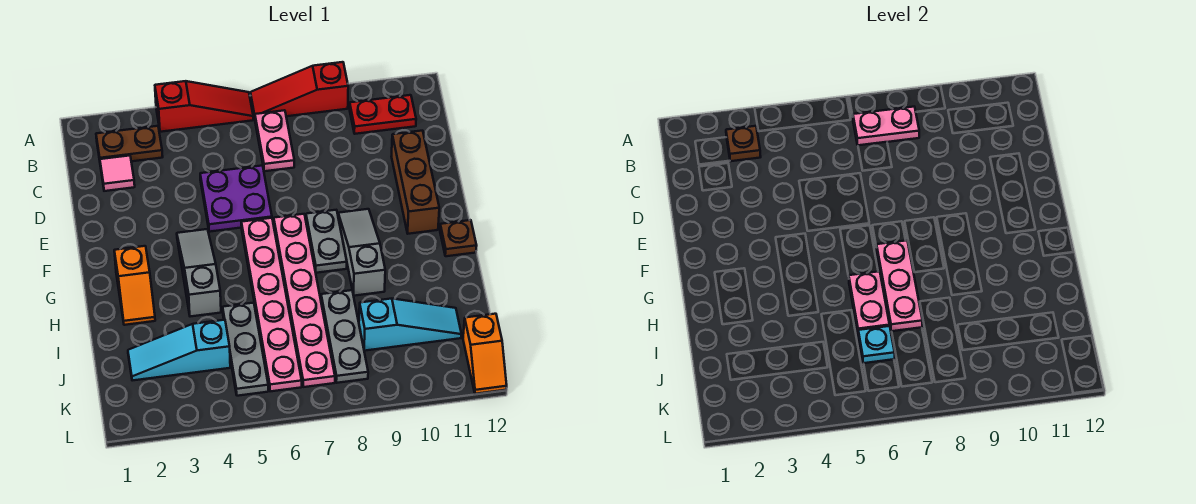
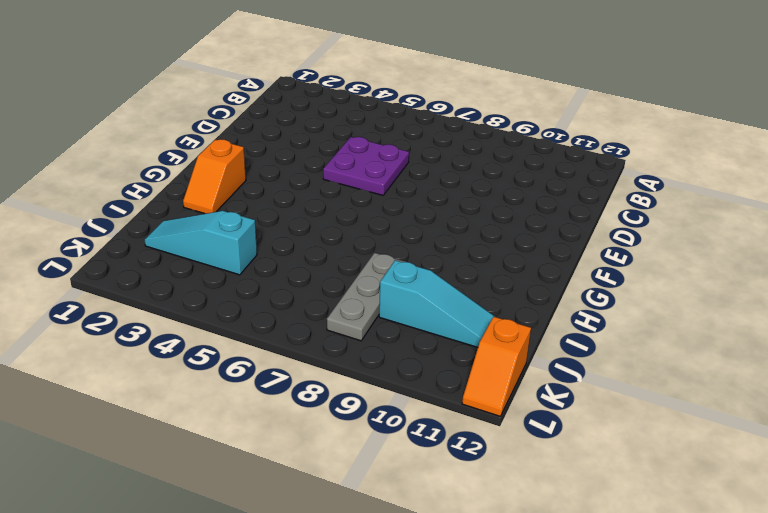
none -> red 1x3 slope [155,81,253,132]
none -> red 1x3 slope [250,62,348,118]
none -> brown 1x2 plate [96,126,163,161]

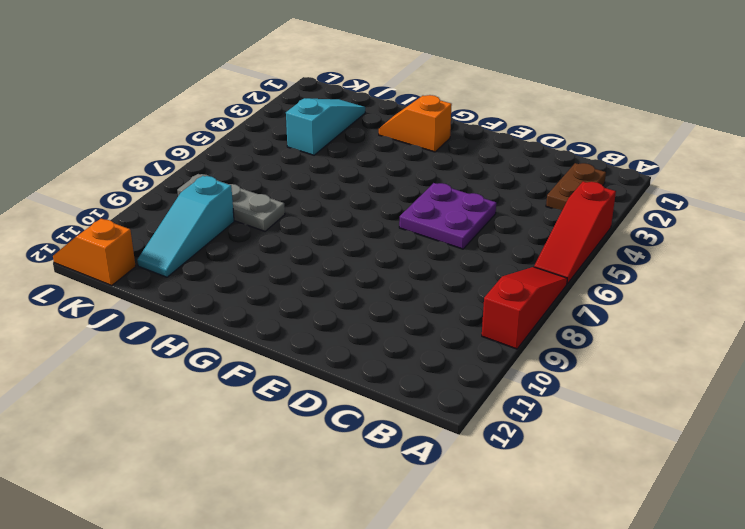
none -> pink 1x2 plate [255,110,294,171]
none -> red 1x2 plate [350,95,416,134]
none -> pink 1x1 tile [100,156,135,191]

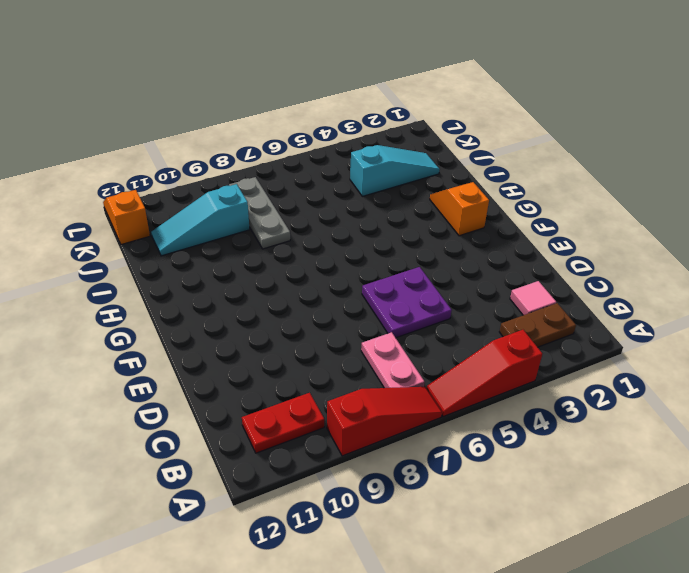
none -> brown 1x3 brick [391,131,439,234]
none -> grey 1x3 slope [177,229,221,317]
none -> pink 1x6 plate [241,218,302,391]

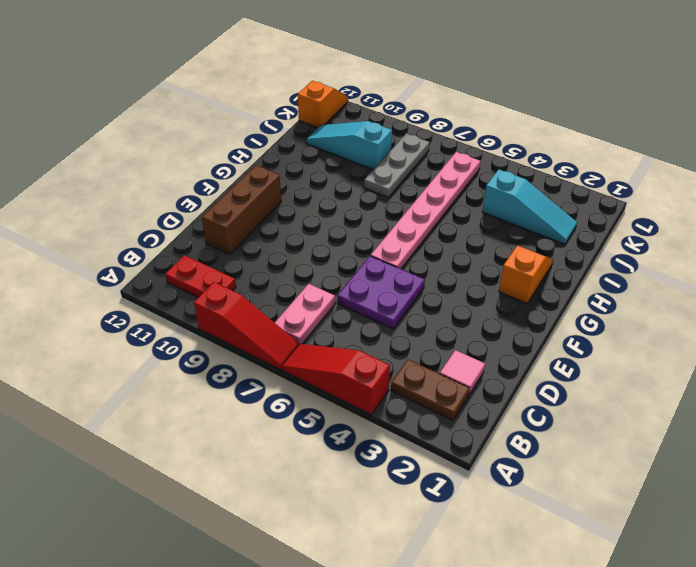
none -> grey 1x3 slope [177,229,221,317]
none -> pink 1x6 plate [274,214,335,387]
none -> grey 1x2 plate [306,210,347,273]

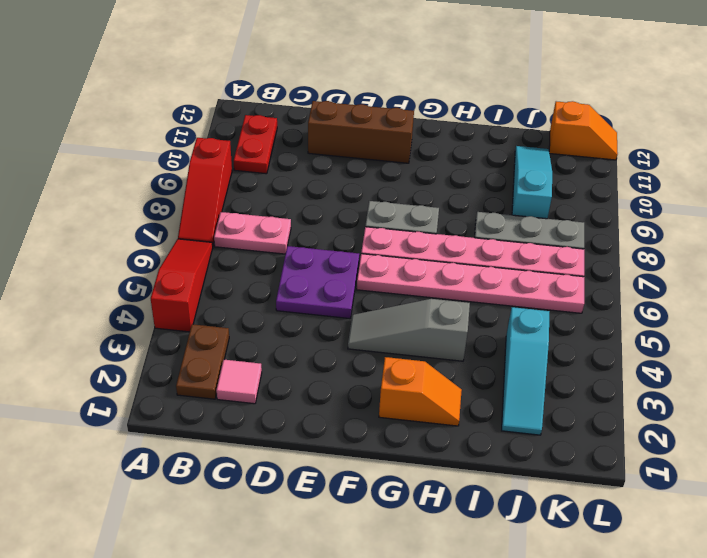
none -> grey 1x3 slope [338,209,385,296]
none -> brown 1x1 plate [440,220,477,256]
none -> grey 1x3 plate [223,303,268,396]

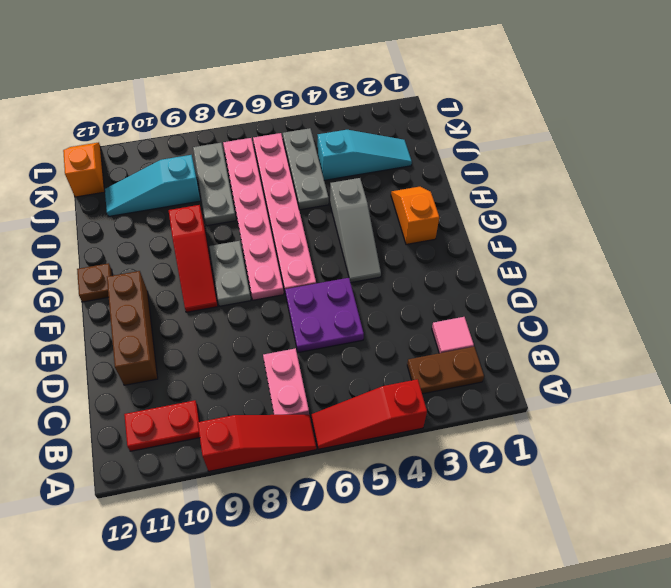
red 1x3 slope [169,205,218,312] -> grey 1x3 slope [338,209,385,296]
none -> brown 1x1 plate [726,126,761,161]
none -> pink 1x2 plate [853,107,919,145]
none -> pink 1x3 plate [877,240,922,331]

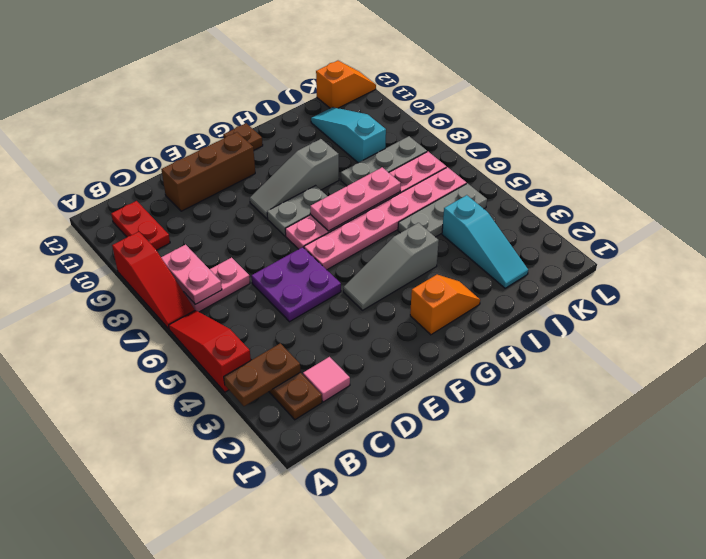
brown 1x2 plate [224,343,300,406] -> brown 1x1 plate [726,126,761,161]
none -> pink 1x2 plate [848,271,890,332]
none -> cyan 1x1 plate [858,326,895,363]

